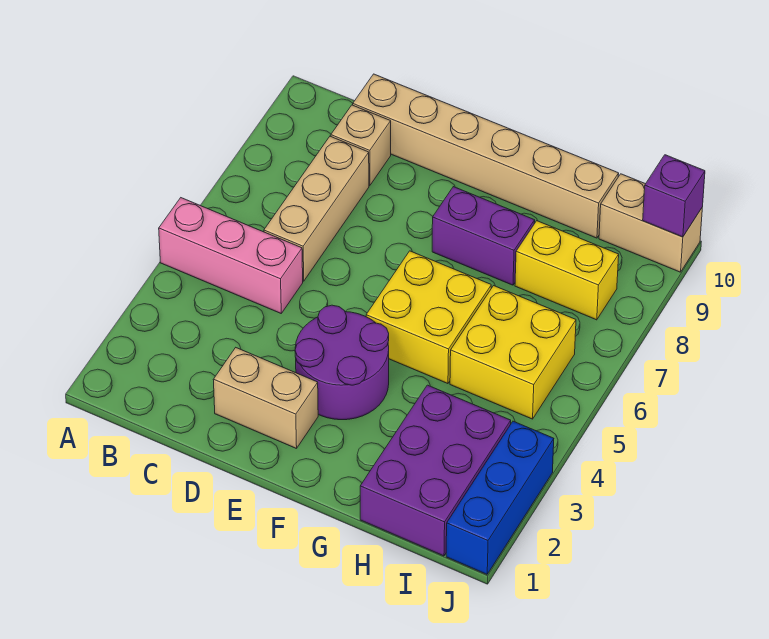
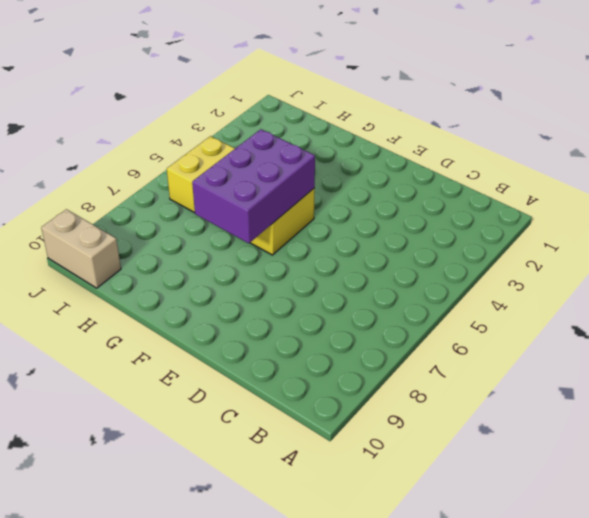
purple 2x3 brick [192,129,315,243] -> purple 2x3 brick moved to [360,385,511,556]
none -> pink 1x3 brick [159,198,303,313]
none -> tan 1x3 brick [264,136,369,281]
none -> tan 1x1 brick [331,105,391,186]

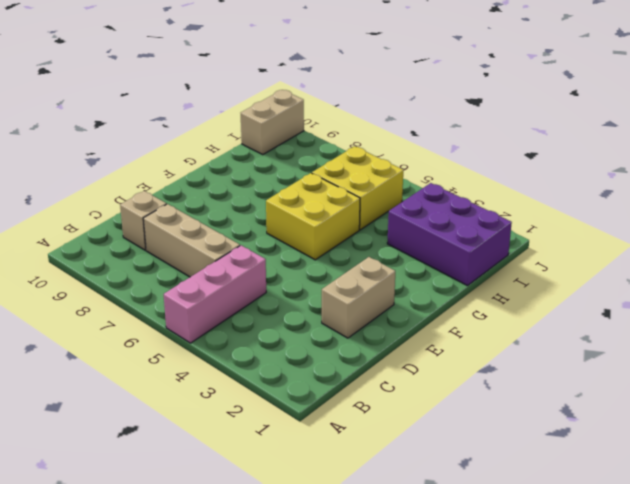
none -> tan 1x6 brick [353,74,619,238]
none -> purple 2x2 round brick [295,305,389,420]
none -> purple 1x2 brick [432,187,535,285]

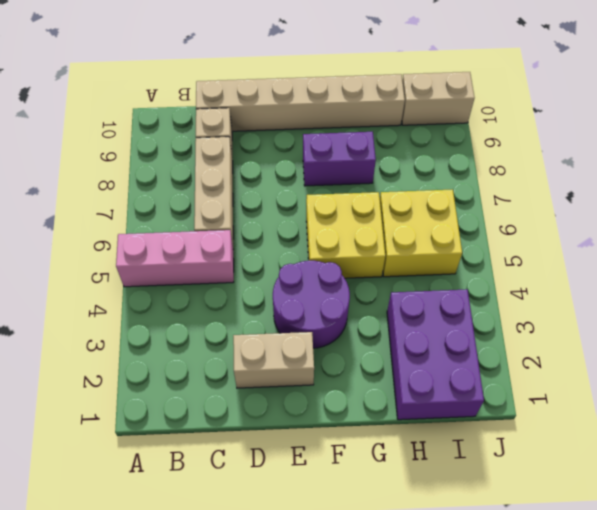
none -> yellow 1x2 brick [515,221,619,320]
none -> blue 1x3 brick [446,421,554,574]
none -> purple 1x1 brick [643,155,705,237]

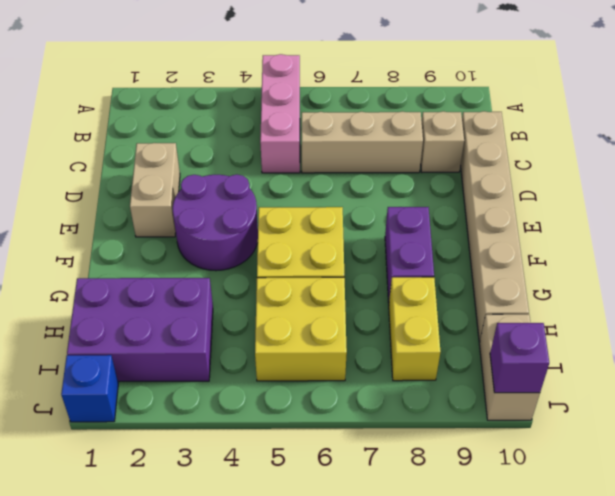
blue 1x1 brick [61,355,118,422] -> blue 1x3 brick [446,421,554,574]

